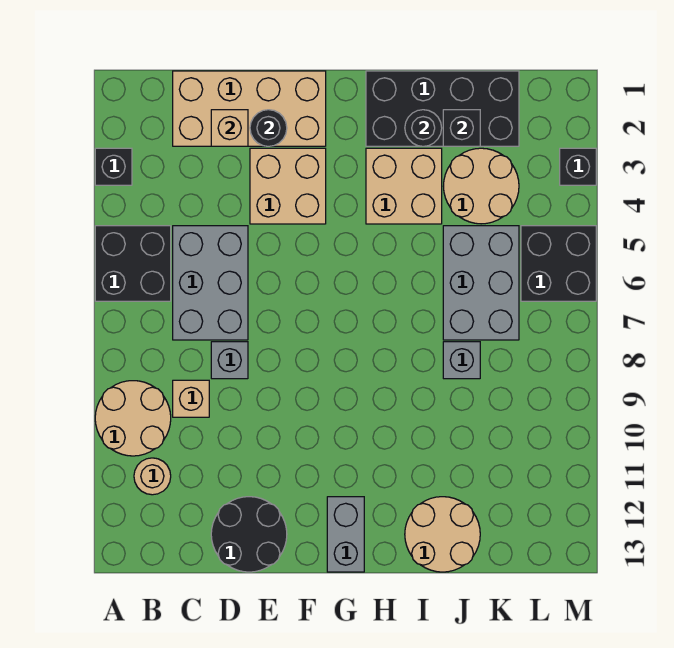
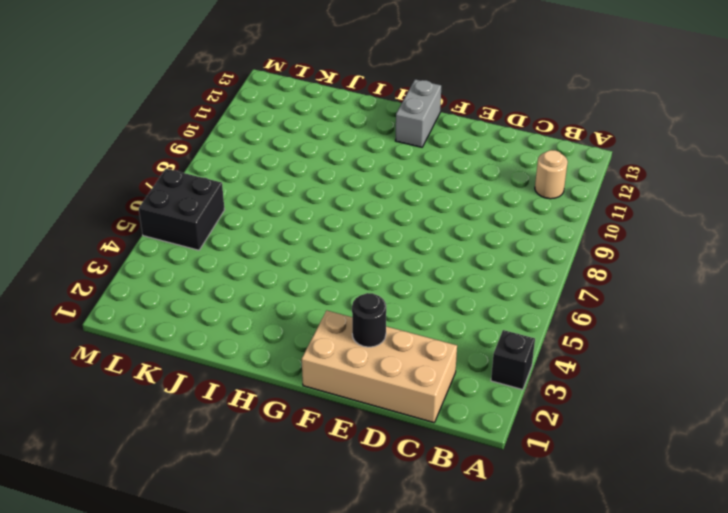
none -> black 2x2 brick [95,226,171,301]
none -> tan 2x2 round brick [95,381,171,456]
none -> grey 2x3 brick [173,226,248,340]

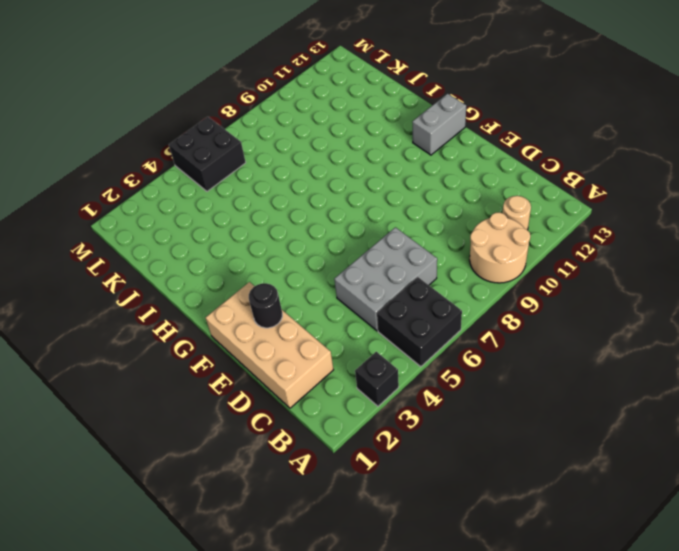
none -> tan 1x1 brick [173,380,209,417]
none -> grey 1x1 brick [211,342,248,379]
none -> black 2x2 round brick [211,497,287,572]

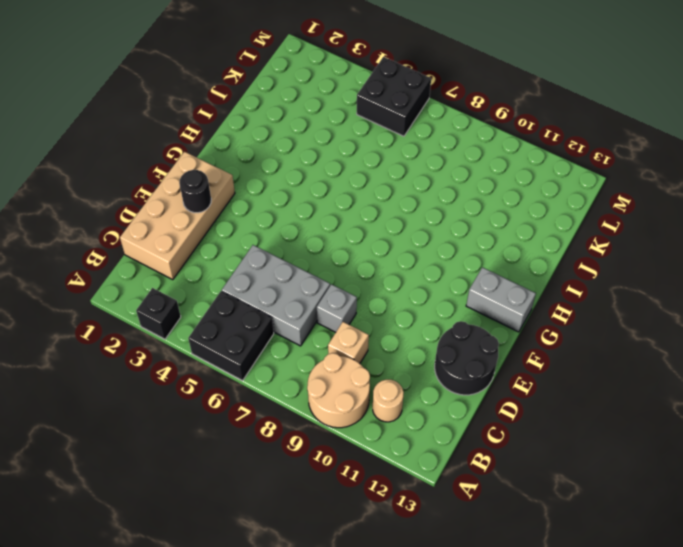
none -> tan 2x2 brick [250,148,326,224]
none -> black 2x4 brick [366,71,519,146]
none -> tan 2x2 brick [366,148,442,224]

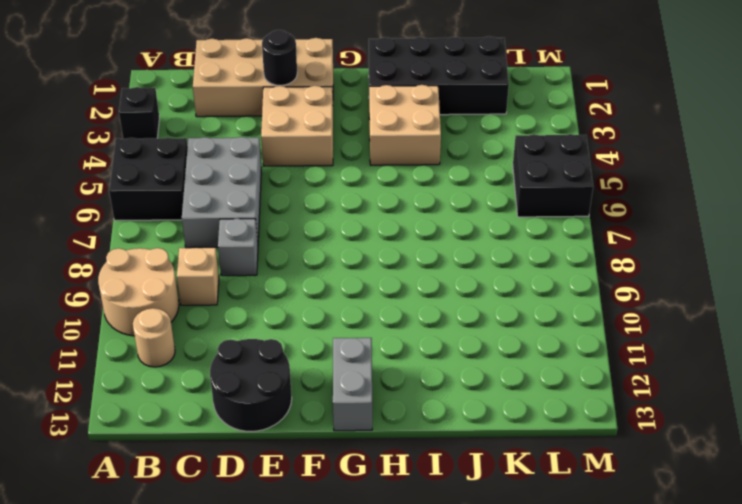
none -> tan 2x2 round brick [405,497,480,572]
none -> tan 2x2 round brick [444,148,519,224]
none -> grey 2x3 brick [443,226,519,340]

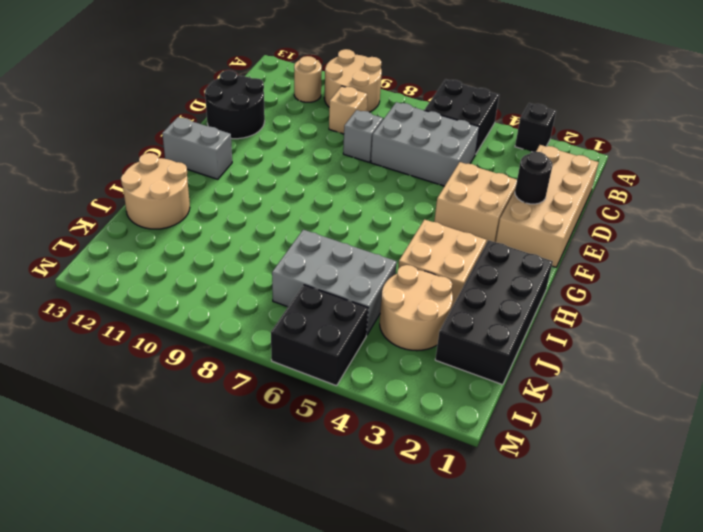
none -> grey 1x1 brick [443,342,480,379]
none -> black 1x1 brick [560,148,596,185]
none -> tan 1x1 brick [211,110,248,146]

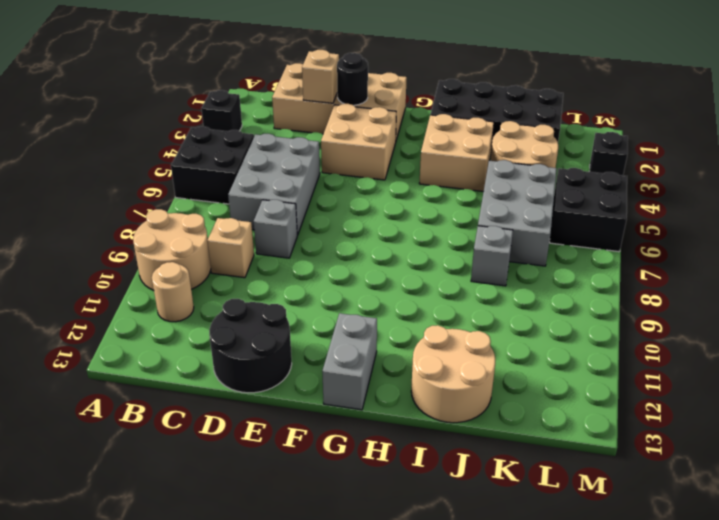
none -> black 1x1 round brick [405,110,442,146]
none -> black 1x1 brick [443,110,480,146]

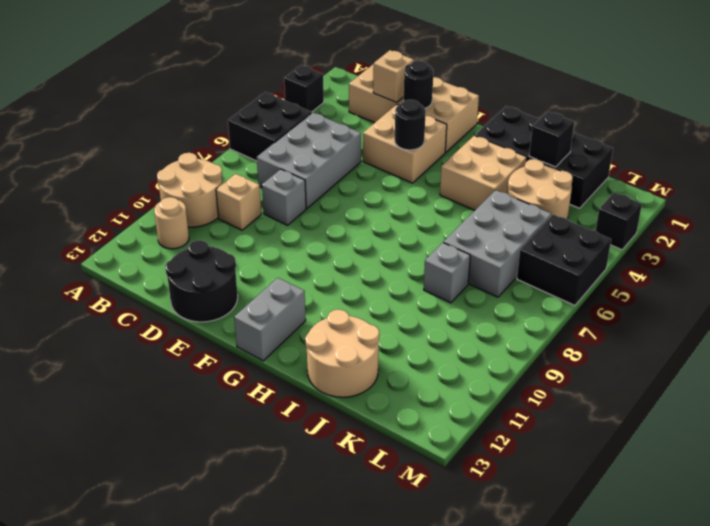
black 1x1 round brick [395,100,426,150] -> black 1x1 round brick moved to [405,110,442,146]

